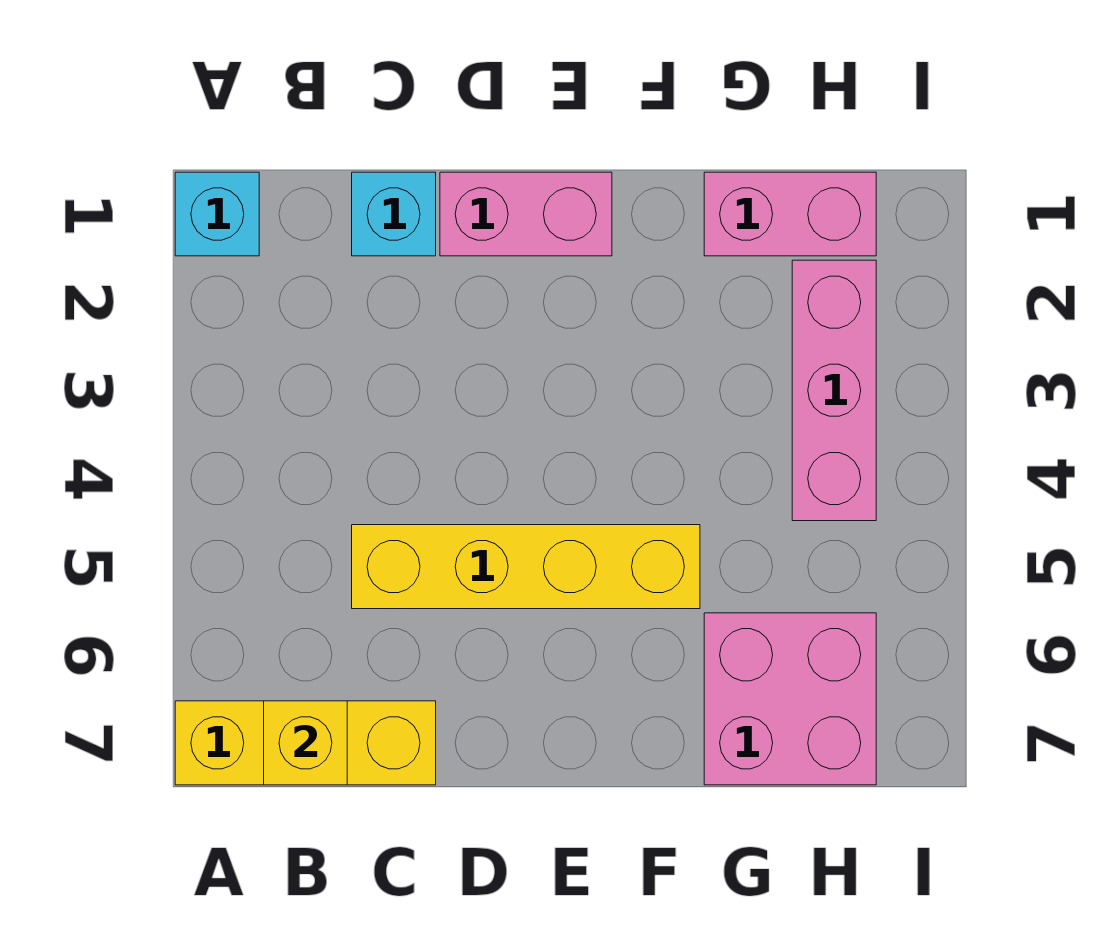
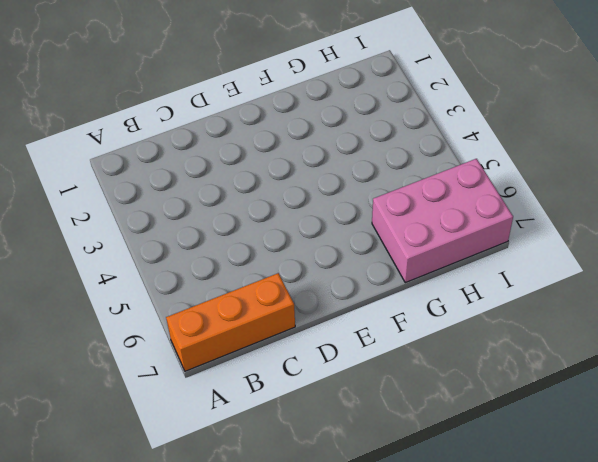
orange 1x3 brick [166,273,295,371] -> yellow 1x3 brick [175,701,436,785]
pink 2x3 brick [372,159,513,283] -> pink 2x2 brick [704,613,876,785]
none -> cyan 1x1 brick [175,172,259,256]
none -> cyan 1x1 brick [352,172,436,256]

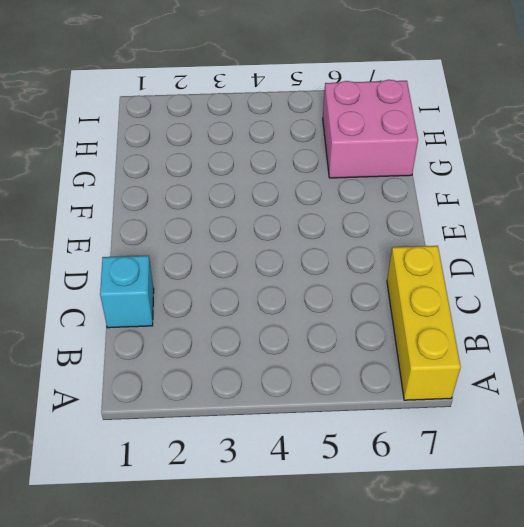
none -> cyan 1x1 brick [175,172,259,256]
none -> yellow 1x4 brick [352,525,700,609]

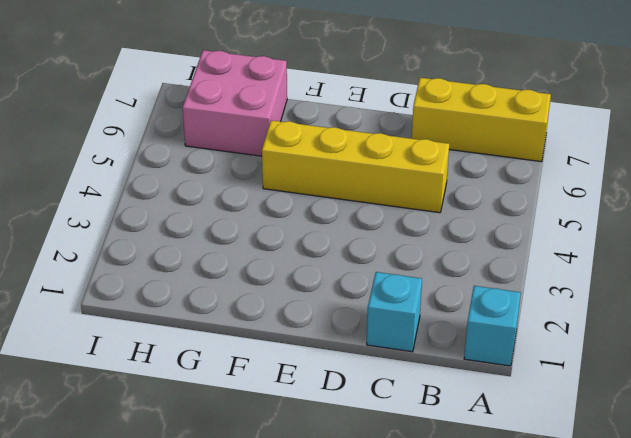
none -> pink 1x2 brick [440,172,612,256]
none -> pink 1x2 brick [704,172,876,256]

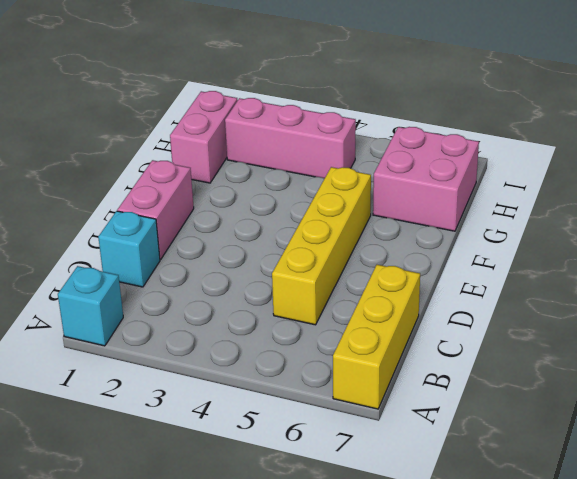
none -> yellow 1x1 brick [264,701,347,785]

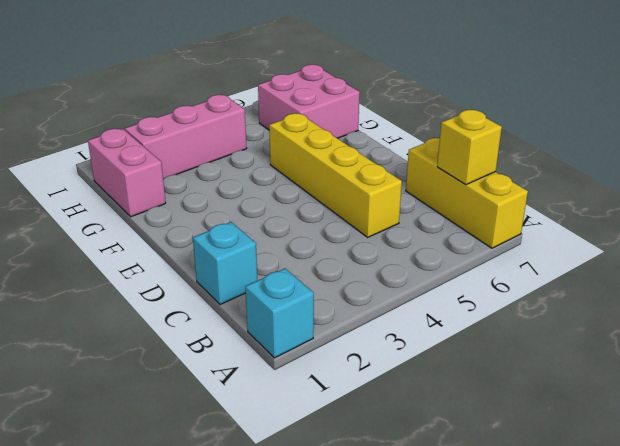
none -> pink 1x2 brick [440,172,612,256]

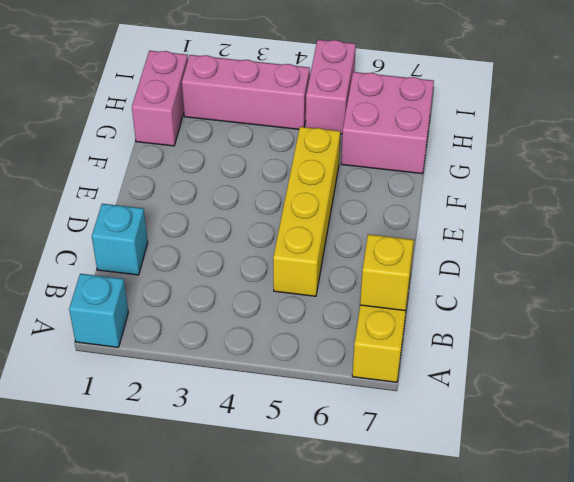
pink 1x2 brick [306,40,356,134] -> pink 1x2 brick moved to [440,172,612,256]

